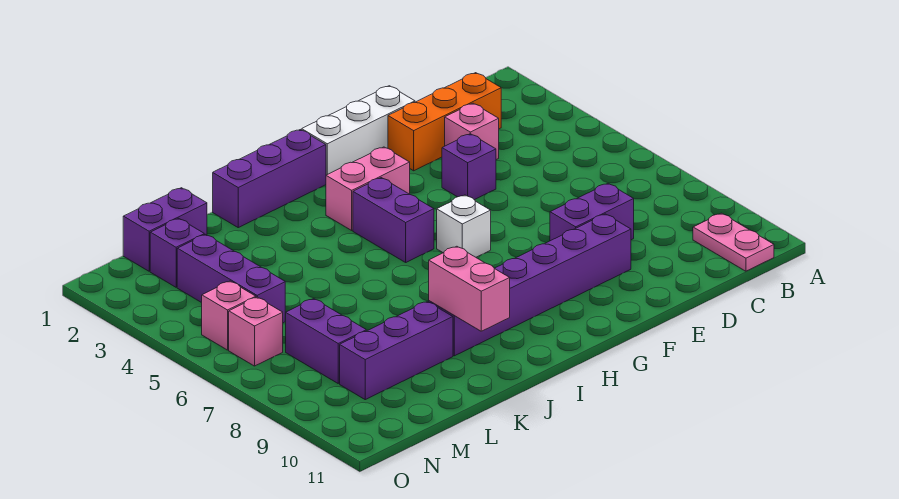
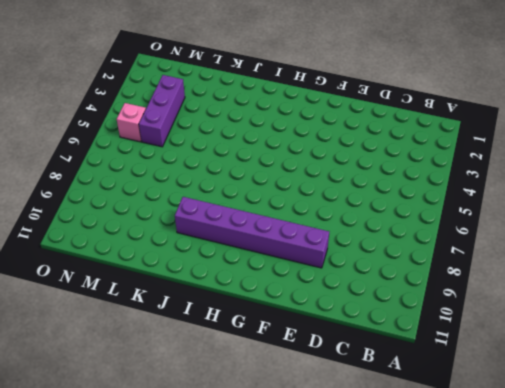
none -> pink 1x2 plate [693,213,774,271]
none -> orange 1x3 brick [388,73,501,171]
none -> pink 1x1 brick [445,103,499,160]

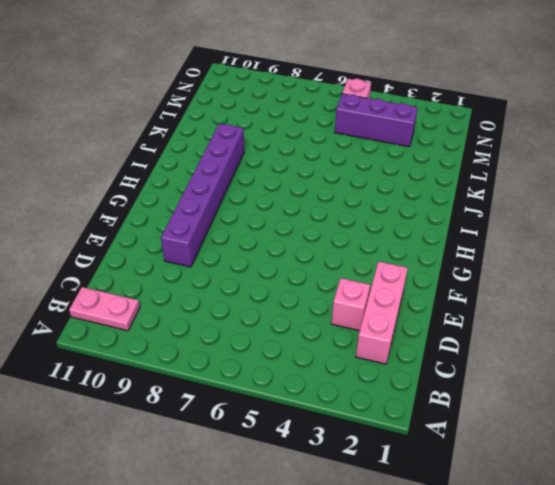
pink 1x3 brick [356,261,408,364] -> orange 1x3 brick [388,73,501,171]
none -> purple 1x2 brick [550,184,634,241]
none -> white 1x3 brick [302,86,415,175]
none -> purple 1x1 brick [442,134,496,200]

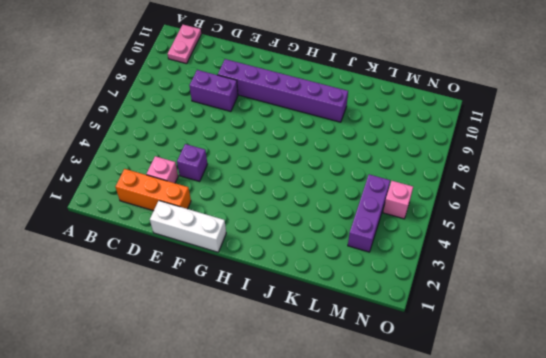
none -> pink 1x2 brick [326,147,410,230]
none -> white 1x1 brick [437,195,491,257]
none -> purple 1x3 brick [213,130,326,228]

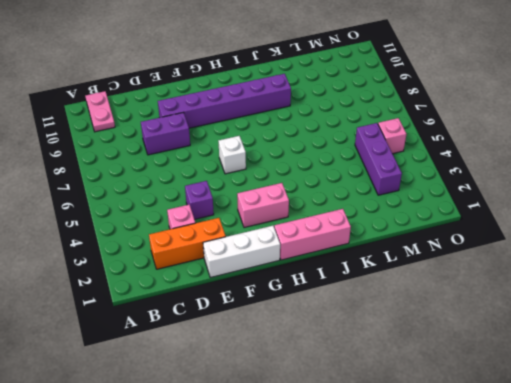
pink 1x3 brick [274,209,351,260] -> purple 1x3 brick [213,130,326,228]
none -> purple 1x2 brick [353,178,434,262]
none -> purple 1x3 brick [340,302,453,400]
none -> purple 1x2 brick [123,188,207,271]

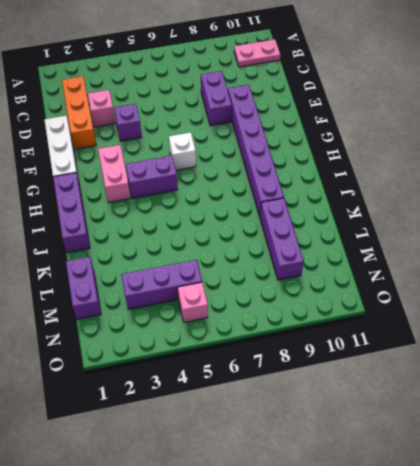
none -> purple 1x1 brick [150,218,204,287]
none -> purple 1x2 brick [286,299,366,383]
none -> pink 1x1 brick [229,297,283,366]

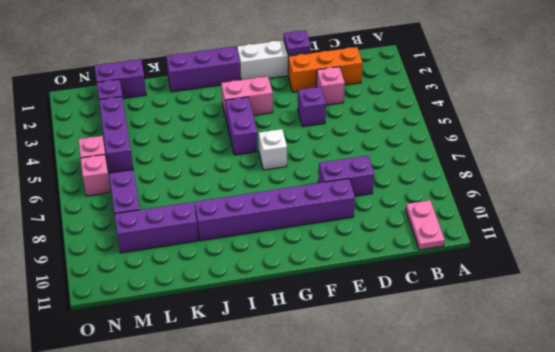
purple 1x1 plate [284,30,311,55] -> none
none -> pink 1x2 brick [429,246,510,331]

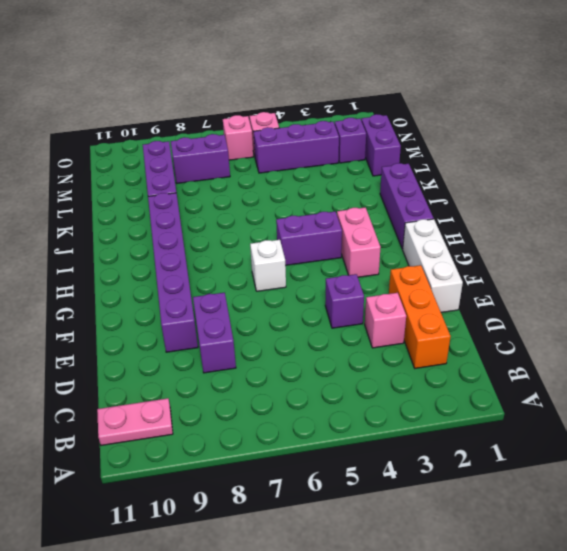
none -> pink 1x2 brick [429,246,510,331]

